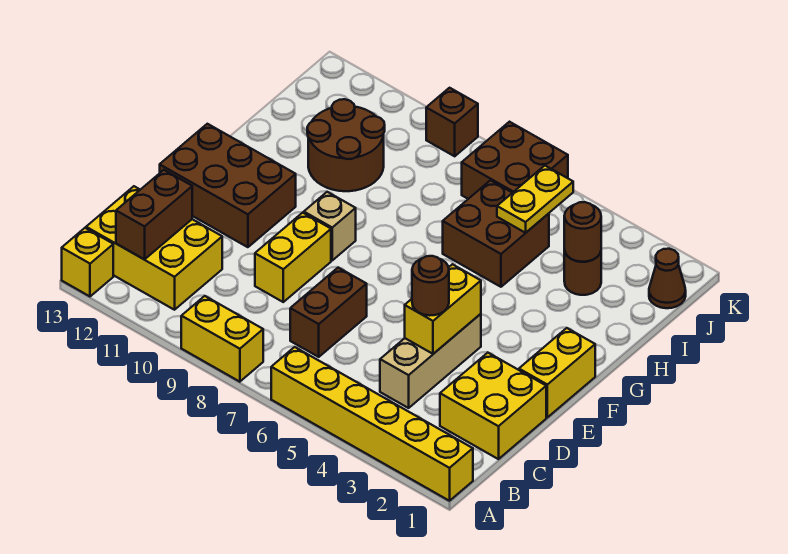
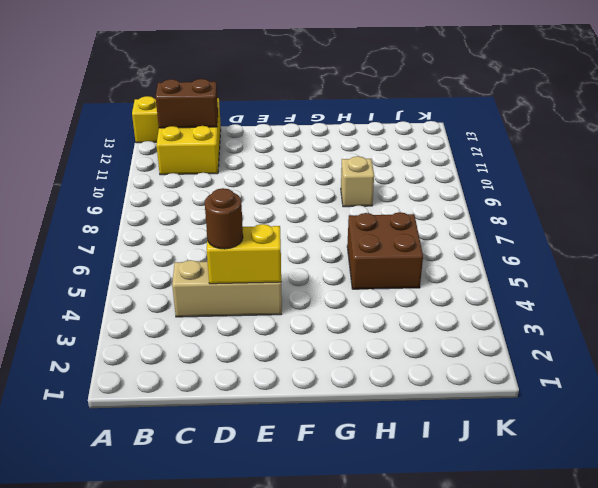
tan 1x1 brick [341,156,374,207] -> tan 1x1 brick moved to [304,192,356,260]
none -> yellow 1x6 brick [271,347,473,501]
none -> yellow 1x2 brick [181,296,263,382]
none -> yellow 2x2 brick [440,353,546,459]

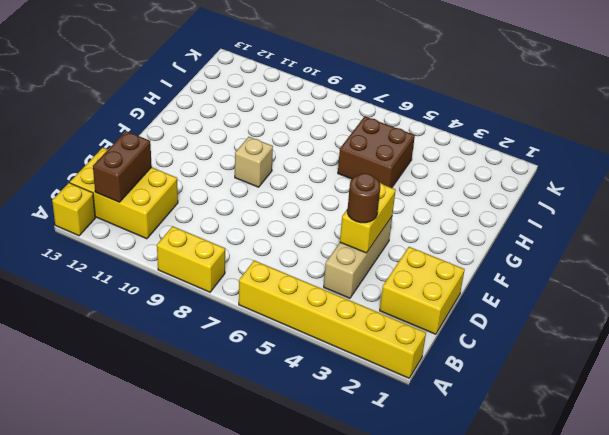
none -> brown 1x2 brick [290,268,367,357]
none -> yellow 1x2 brick [255,213,331,302]
none -> yellow 1x2 brick [519,328,595,417]

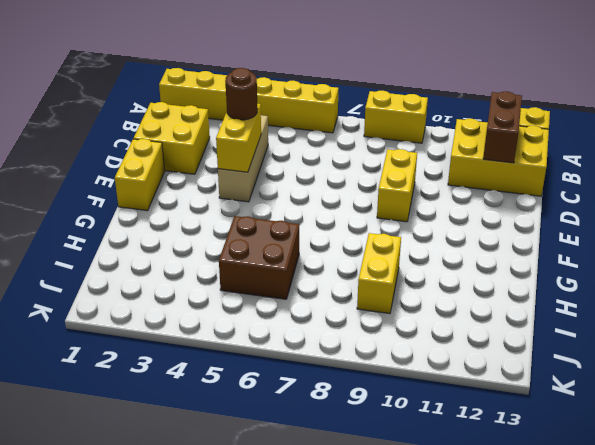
yellow 1x2 brick [357,233,401,314] -> none
none -> brown 1x2 brick [290,268,367,357]
none -> brown 2x3 brick [160,124,296,247]
none -> tan 1x1 brick [304,192,356,260]

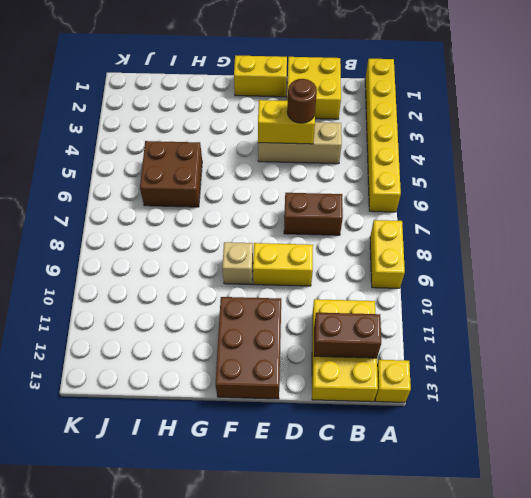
none -> brown 2x2 round brick [307,99,385,191]
none -> brown 1x1 round brick [564,249,601,295]
none -> brown 1x1 cone [649,249,686,308]

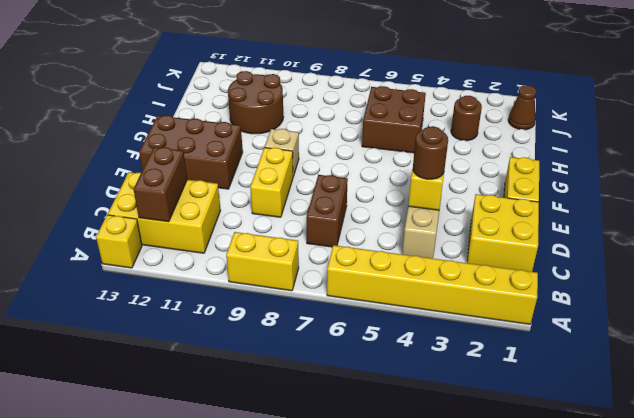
none -> brown 2x2 brick [462,122,568,199]
none -> brown 1x1 brick [426,88,478,156]
none -> brown 1x1 round brick [564,202,601,262]

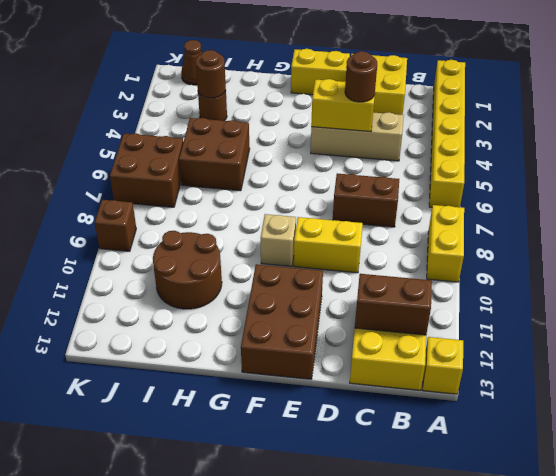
none -> yellow 1x2 plate [497,166,573,233]

